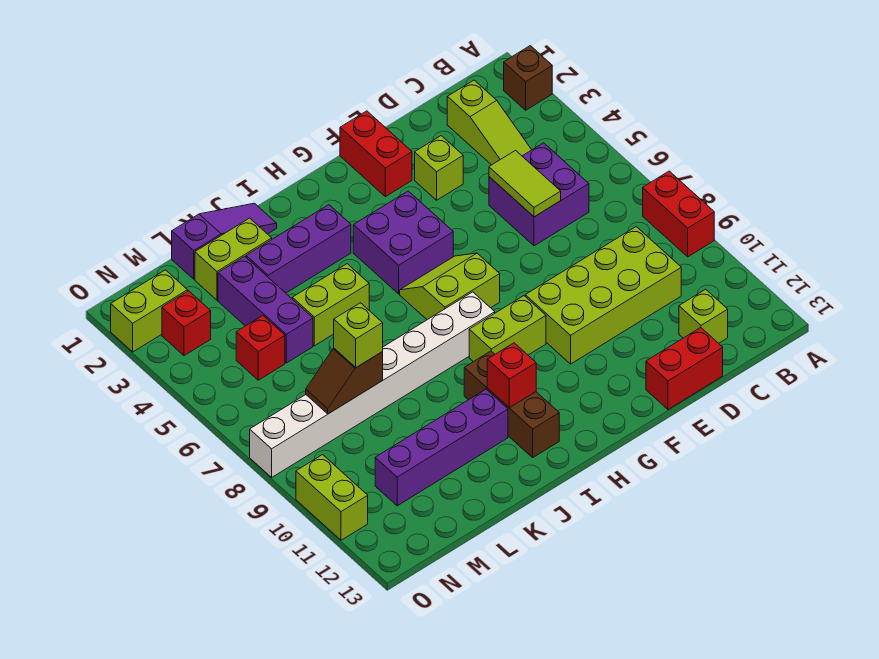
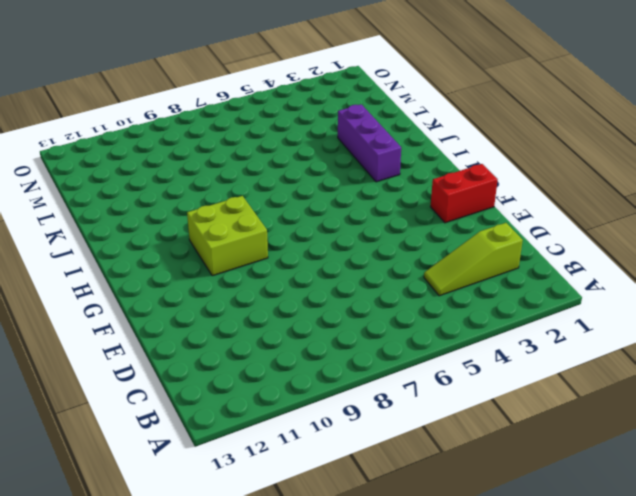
lime 2x2 brick [187,196,268,276] -> lime 1x2 brick [469,296,546,362]
none -> brown 1x1 brick [504,46,552,110]
none -> red 1x2 brick [643,171,714,257]
none -> purple 2x2 brick [489,143,589,246]

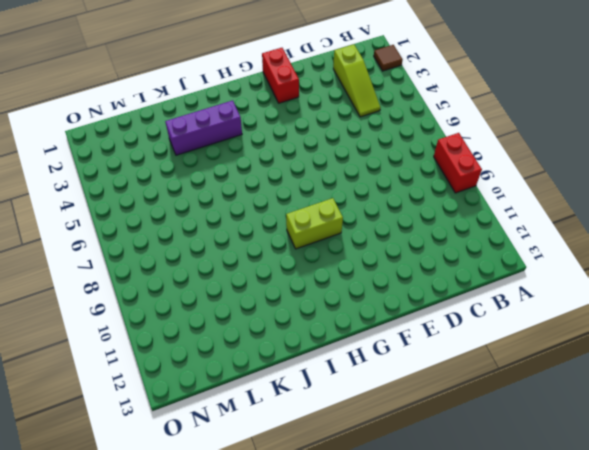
brown 1x1 tile [374,45,403,71] -> brown 1x1 brick [504,46,552,110]
none -> purple 2x2 brick [489,143,589,246]
none -> lime 2x4 brick [525,227,681,364]
none -> lime 1x1 brick [679,289,728,343]

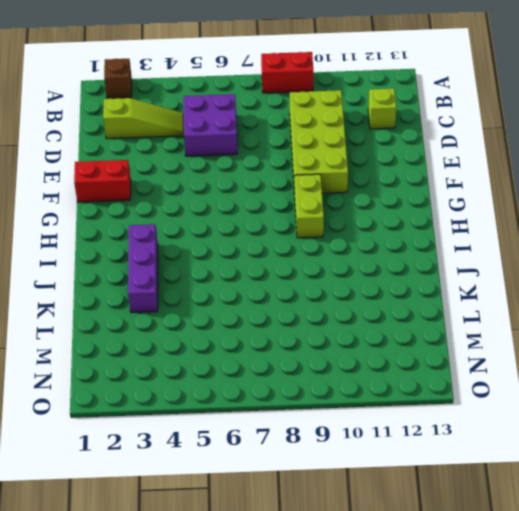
none -> red 1x2 brick [646,328,723,410]
none -> lime 1x1 brick [415,136,463,200]
none -> purple 2x2 brick [353,191,453,294]

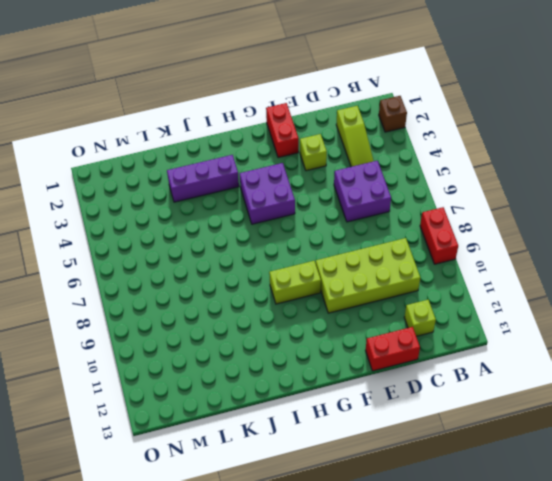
none -> lime 2x2 slope [400,253,500,320]
none -> white 1x8 brick [250,292,495,477]
none -> brown 1x3 brick [464,351,559,457]

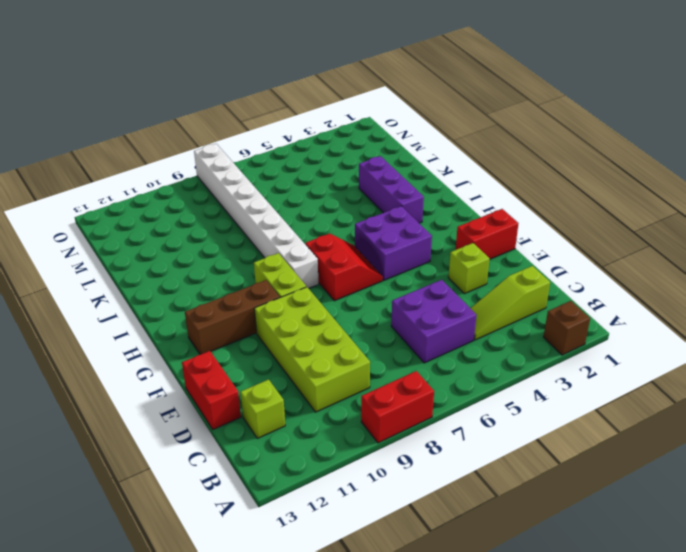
red 2x2 slope [305,233,383,301] -> lime 2x2 slope [400,253,500,320]
brown 1x3 brick [185,280,280,355] -> brown 1x3 brick moved to [464,351,559,457]
none -> purple 1x3 slope [172,203,277,279]
none -> lime 1x2 brick [292,264,369,346]
none -> purple 1x4 brick [375,389,508,506]

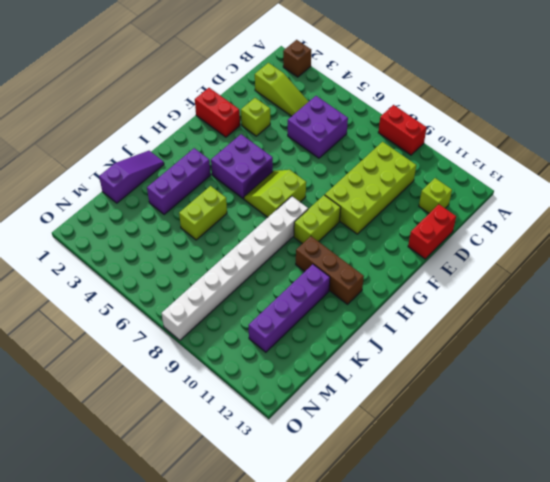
none -> lime 1x2 brick [195,218,272,300]
none -> purple 1x3 brick [218,256,313,363]
none -> red 1x1 brick [236,316,285,380]

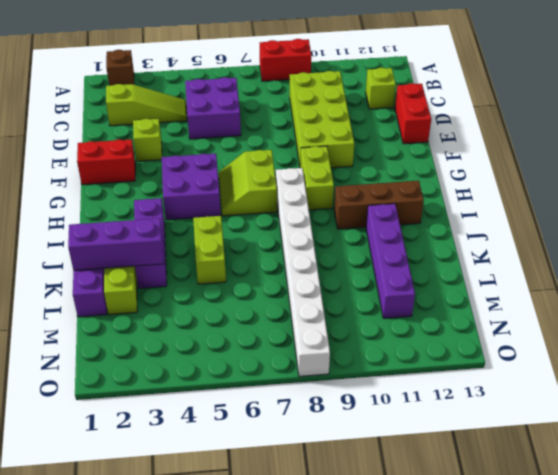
purple 1x3 brick [68,218,164,270] -> purple 1x3 brick moved to [218,256,313,363]
none -> red 1x1 brick [236,316,285,380]
none -> lime 1x2 brick [111,270,188,352]
none -> red 1x1 brick [162,291,211,356]

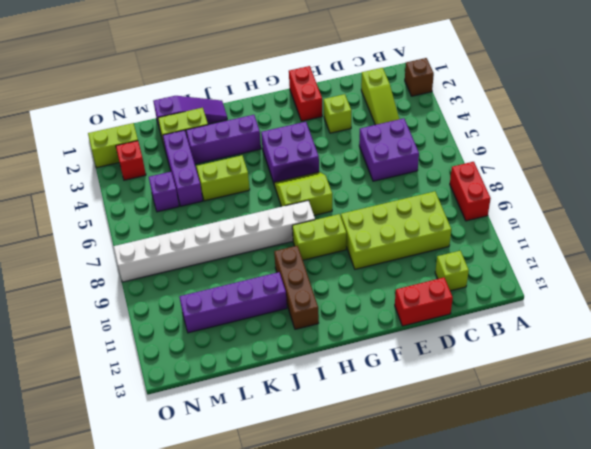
purple 1x1 brick [149,172,179,212] -> red 1x1 brick [236,316,285,380]
none -> lime 1x2 brick [296,455,368,540]
none -> lime 1x2 tile [489,151,561,217]
none -> red 1x1 brick [487,343,536,408]

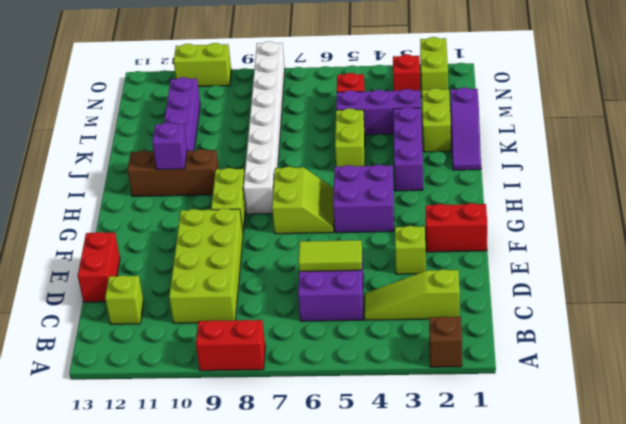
purple 1x1 brick [152,123,187,170] -> red 1x1 brick [487,343,536,408]
none -> brown 1x2 slope [306,348,383,414]
none -> lime 1x1 brick [334,303,383,368]

